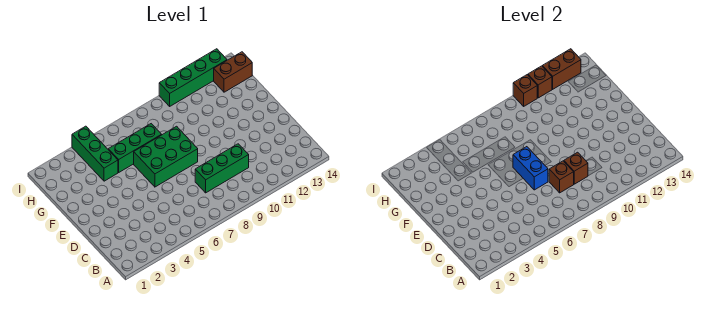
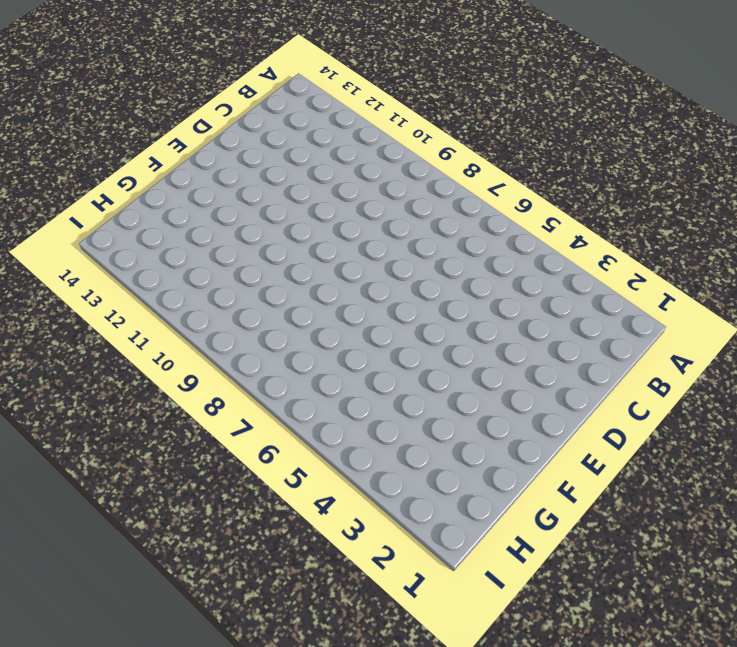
none -> green 1x3 brick [195,144,249,193]
none -> green 2x3 brick [134,126,198,187]
none -> green 1x3 brick [72,126,118,181]

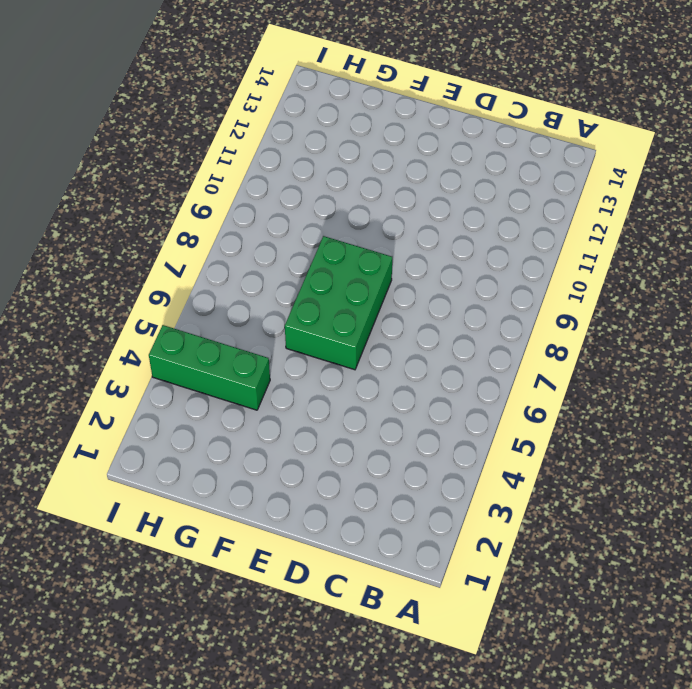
none -> green 1x3 brick [195,144,249,193]
none -> green 1x3 brick [108,124,161,172]
none -> brown 1x2 brick [214,52,252,92]

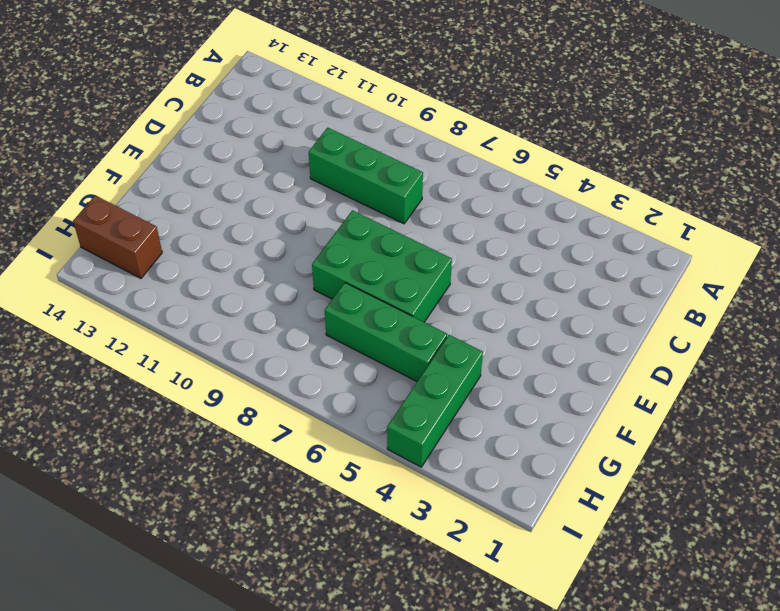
none -> green 1x4 brick [159,49,227,106]
none -> brown 1x1 brick [549,161,574,193]
none -> brown 1x1 brick [564,152,588,184]

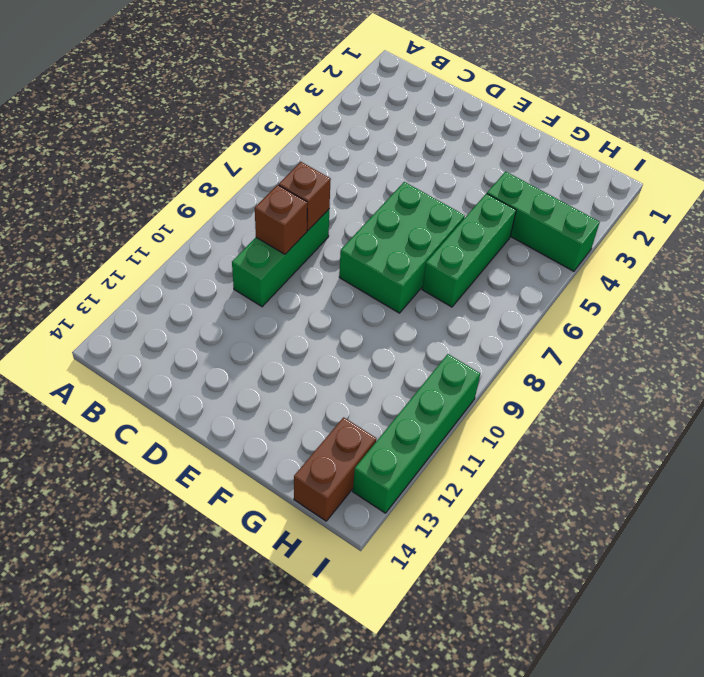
none -> blue 1x2 brick [513,147,548,190]
none -> brown 1x1 brick [513,75,537,106]
none -> brown 1x1 brick [528,66,552,98]

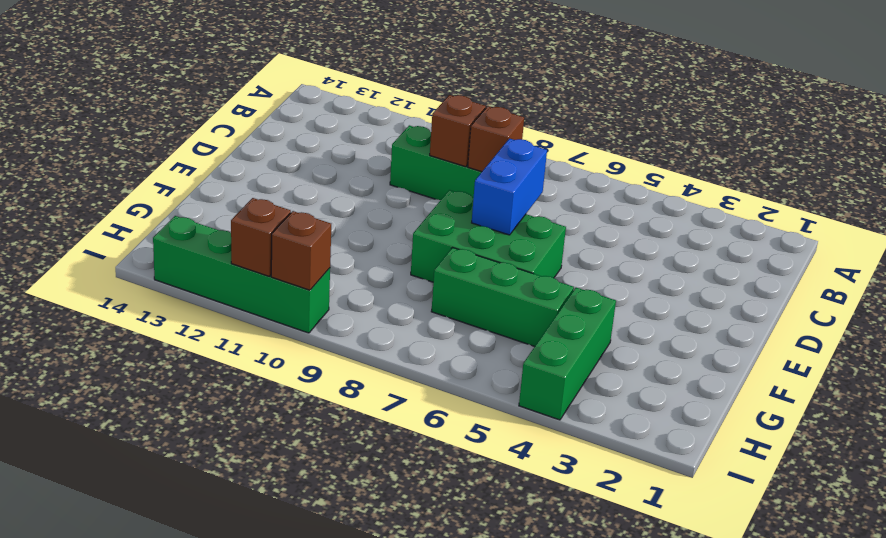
none -> brown 1x2 brick [214,52,252,92]
none -> brown 1x2 brick [542,49,581,89]

